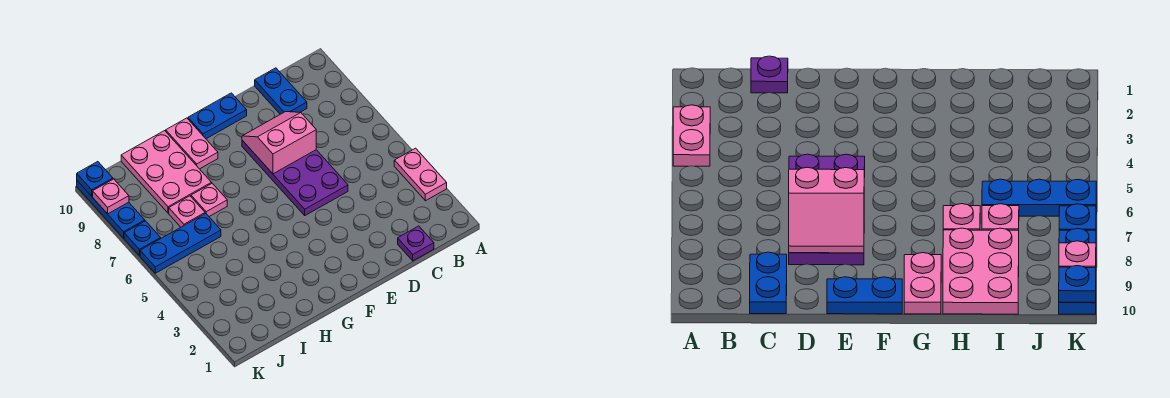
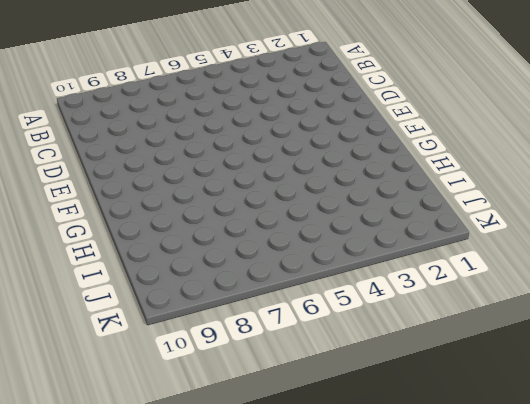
none -> pink 1x2 plate [394,148,447,201]
none -> purple 1x1 plate [398,226,434,261]
none -> blue 1x2 plate [255,68,307,114]

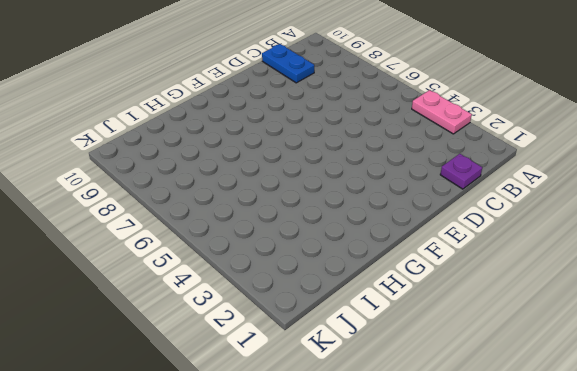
none -> purple 2x4 plate [242,140,348,215]
none -> blue 1x2 plate [188,93,247,139]
none -> pink 1x2 plate [166,118,218,169]

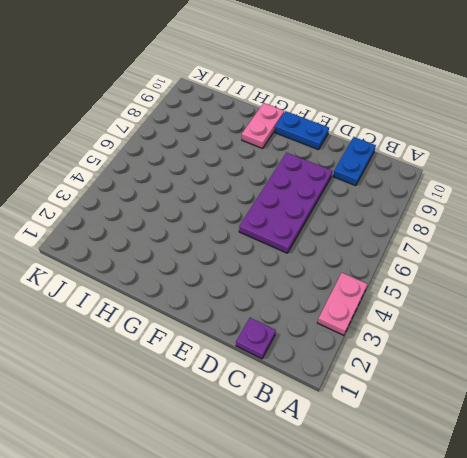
none -> pink 1x1 plate [191,183,227,216]
none -> pink 2x3 plate [121,131,212,213]
none -> blue 1x3 plate [140,214,221,273]

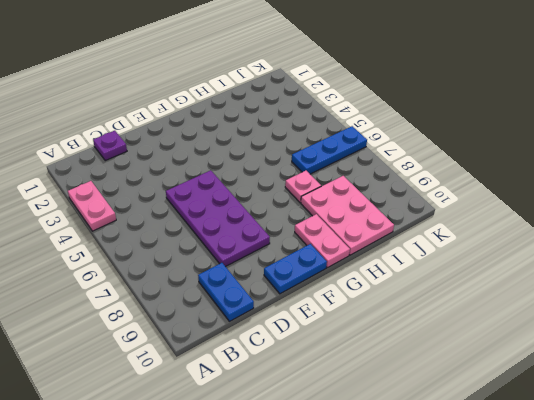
none -> pink 1x1 plate [169,196,205,227]
none -> blue 1x1 plate [124,221,161,256]
none -> blue 1x3 plate [77,181,145,238]

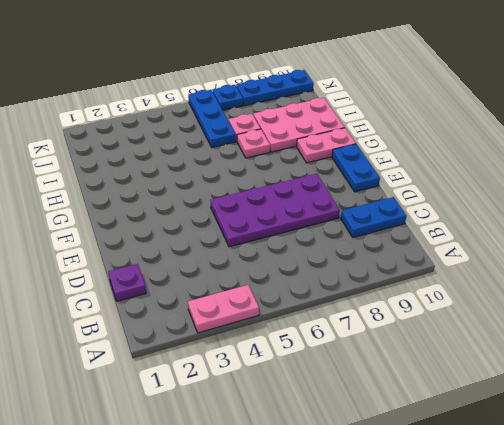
none -> pink 2x2 slope [242,112,316,174]
none -> pink 1x1 plate [93,179,129,214]
none -> blue 1x1 plate [77,162,113,196]

